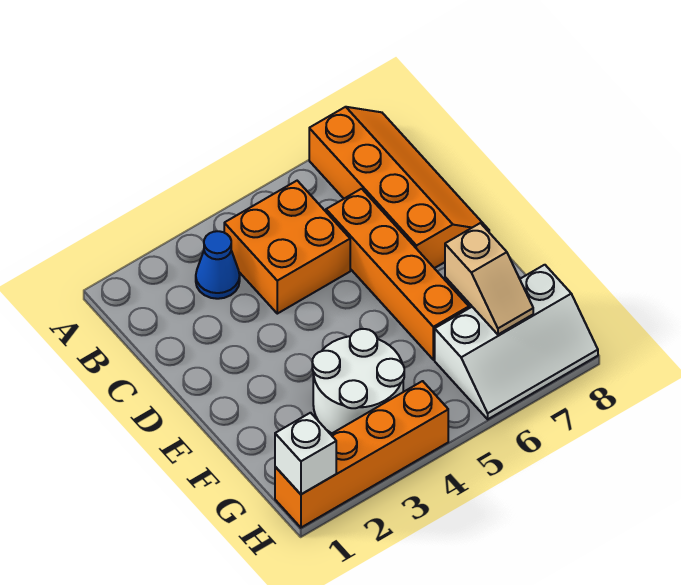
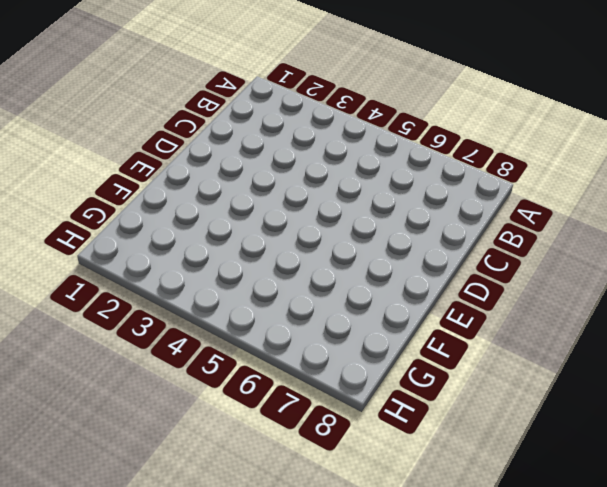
none -> orange 2x4 slope [309,107,489,268]
none -> blue 1x1 cone [196,231,240,299]

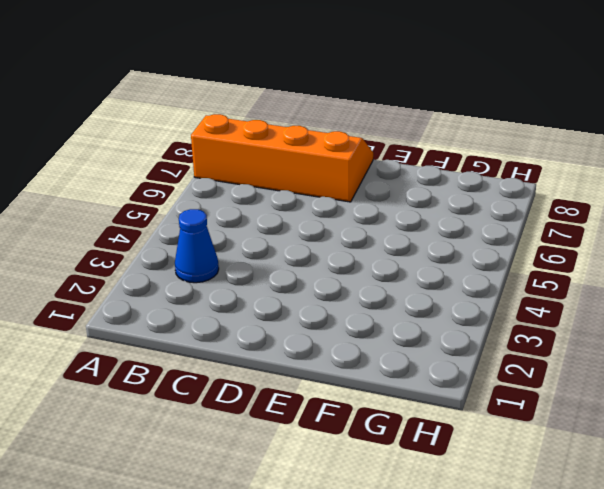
none -> orange 2x2 brick [224,181,350,314]
none -> orange 1x4 brick [326,189,469,360]

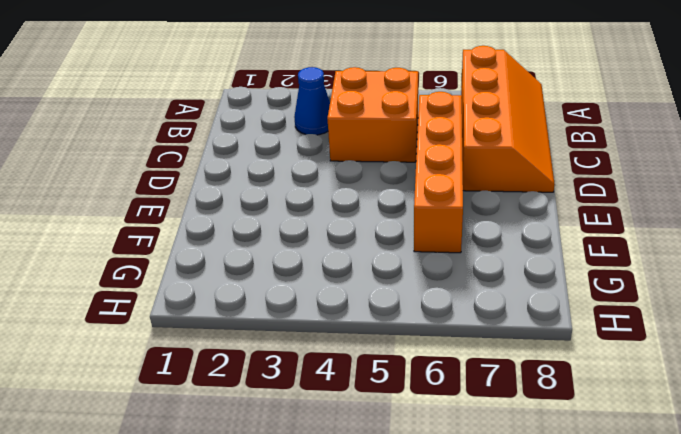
none -> white 2x2 round brick [312,329,404,433]
none -> white 2x3 slope [435,265,598,419]

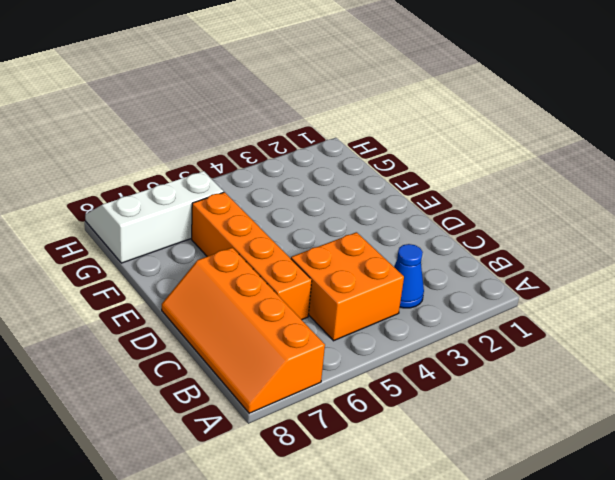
none -> white 2x2 round brick [312,329,404,433]
none -> orange 1x4 brick [275,381,448,528]

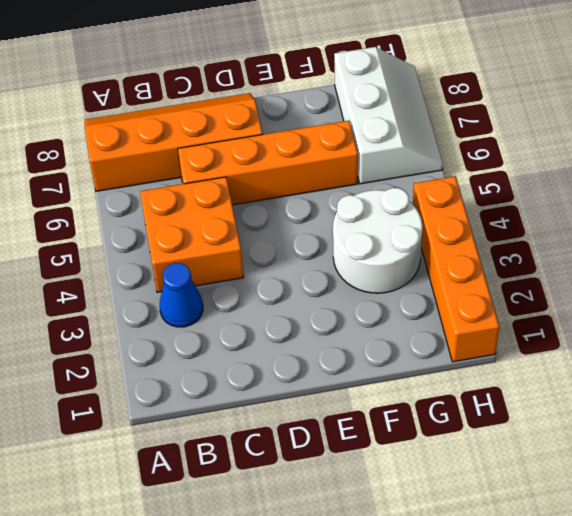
none -> tan 1x2 slope [445,223,533,334]
none -> white 1x1 brick [275,413,336,494]

